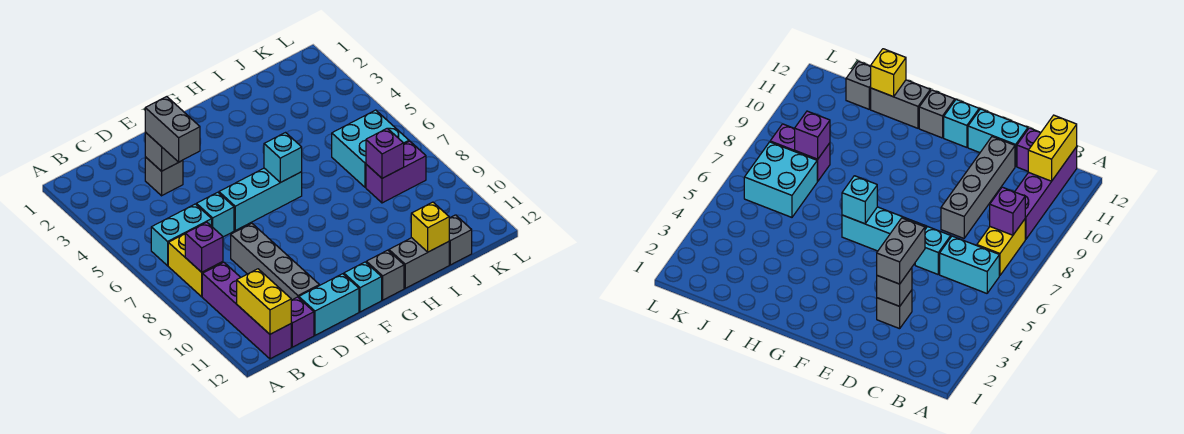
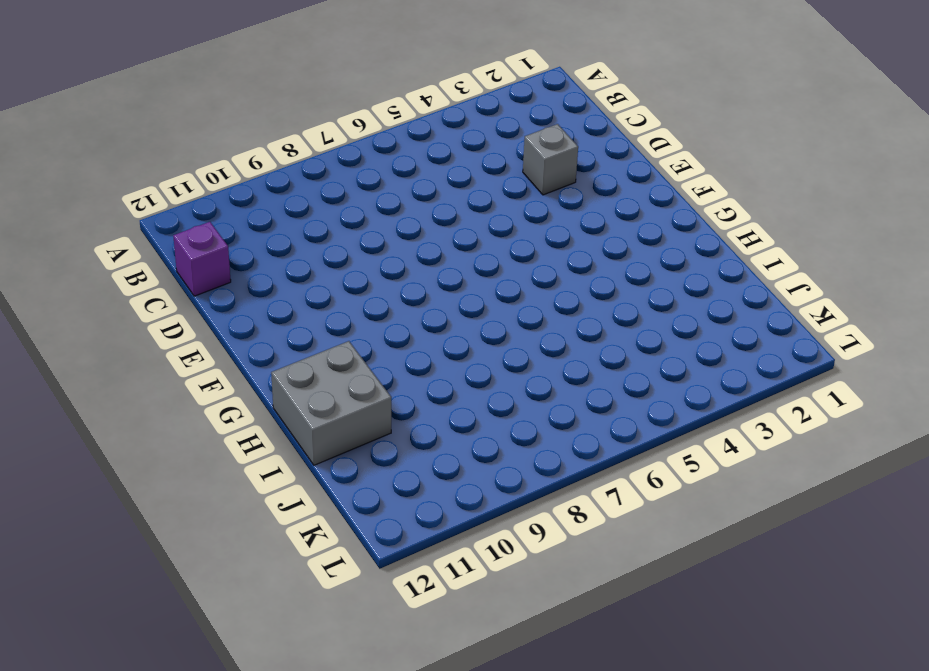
grey 2x2 brick [271,341,391,465] -> grey 1x2 brick [389,238,449,288]
none -> cyan 1x2 brick [151,204,212,266]
none -> yellow 1x2 brick [168,234,223,297]
none -> purple 1x4 brick [202,262,291,359]

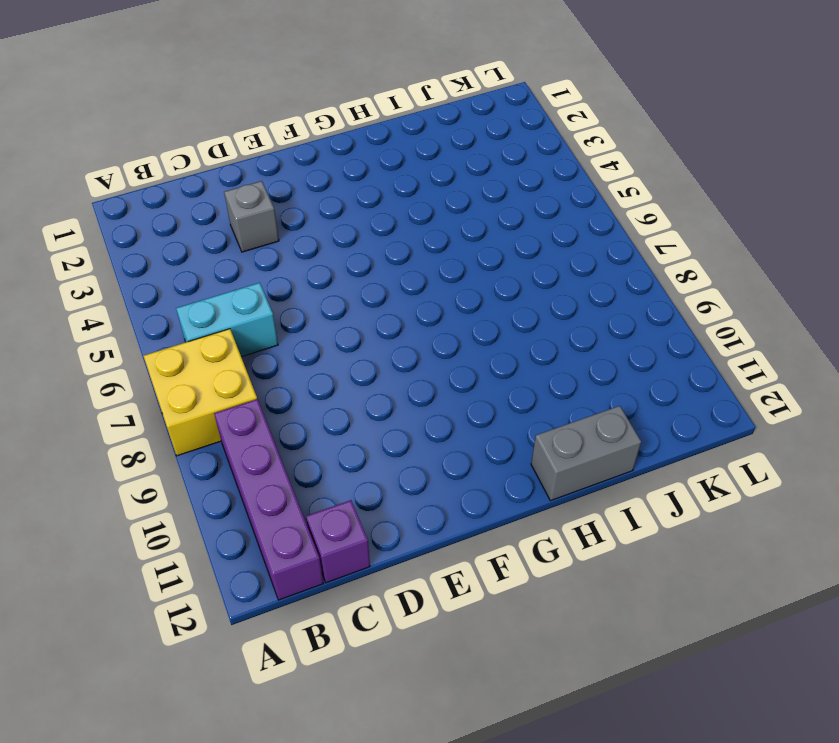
yellow 2x2 brick [144,329,257,456] -> yellow 1x2 brick [168,234,223,297]
none -> cyan 1x1 brick [196,192,234,237]
none -> grey 1x4 brick [231,223,319,300]
none -> cyan 1x2 brick [299,274,359,335]

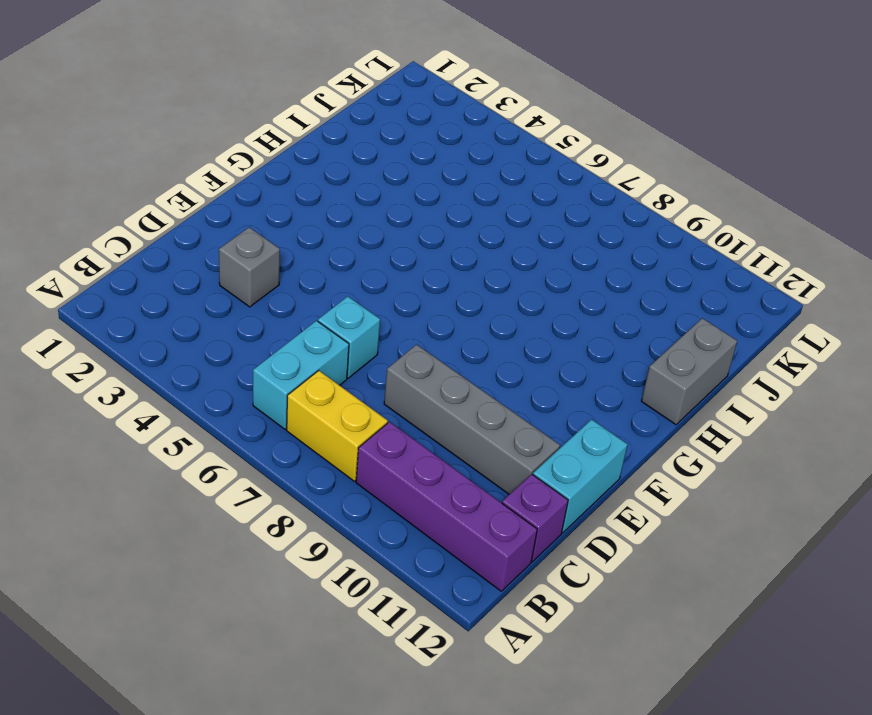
none -> cyan 1x3 brick [219,168,302,230]
none -> cyan 1x1 brick [344,262,382,312]
none -> grey 1x1 brick [366,250,404,300]

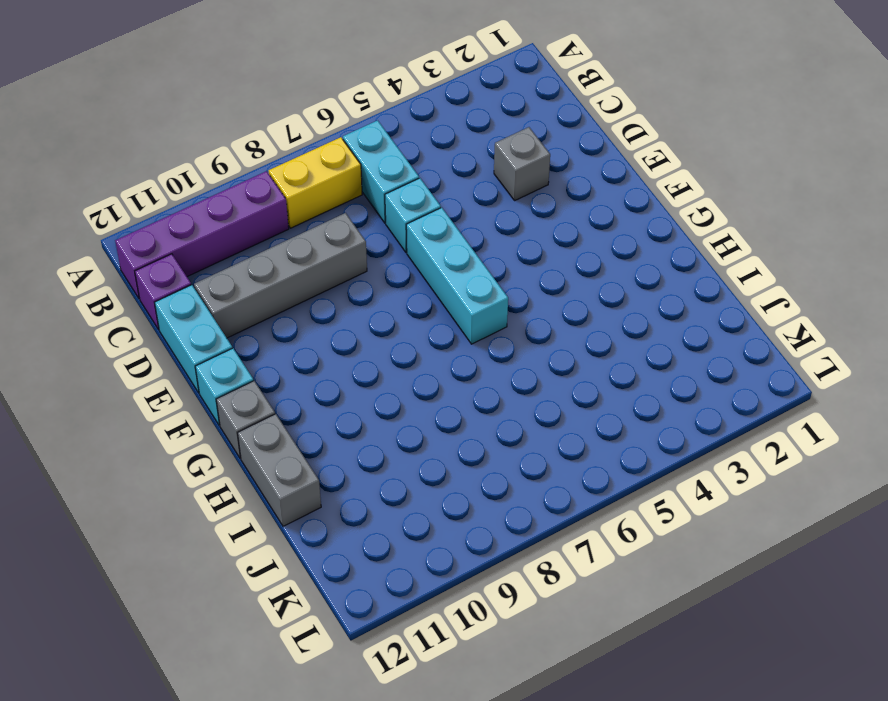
none -> cyan 2x2 brick [332,110,409,187]
none -> purple 1x2 brick [366,141,426,203]
none -> grey 1x1 brick [449,215,472,265]

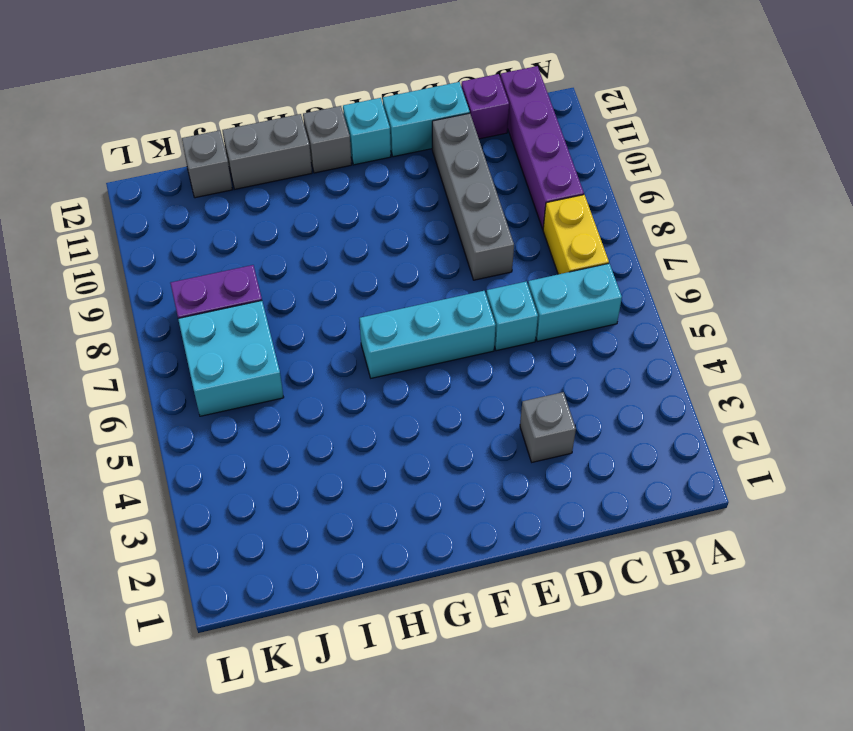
none -> purple 1x1 brick [185,222,223,272]
none -> yellow 1x2 brick [237,269,291,334]
none -> grey 1x1 brick [145,132,179,171]

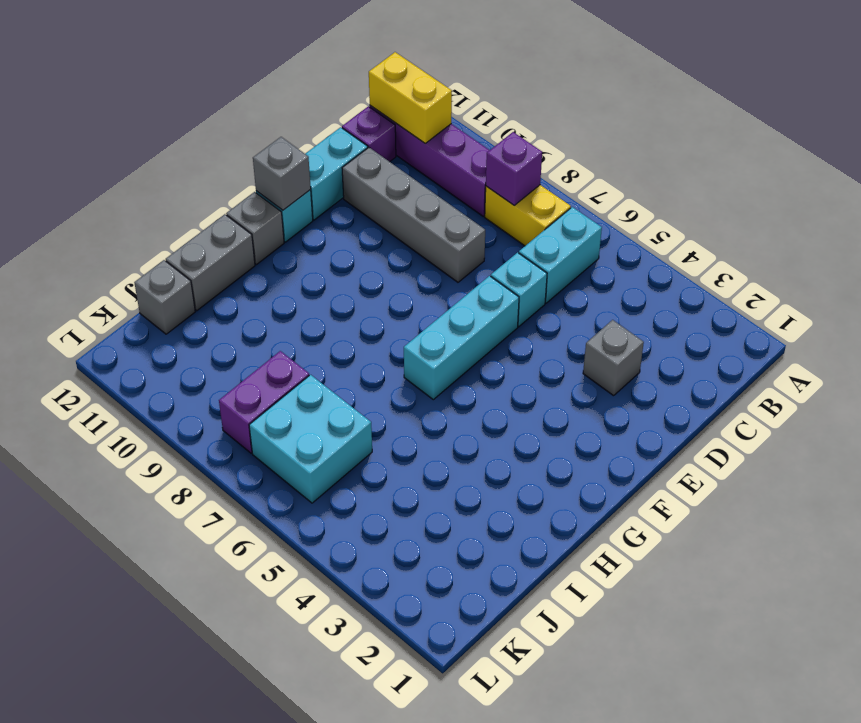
grey 1x1 brick [253,137,311,210] -> grey 1x1 brick moved to [145,132,179,171]
none -> cyan 1x1 brick [264,133,302,183]
none -> yellow 1x1 brick [411,202,449,252]
none -> purple 1x1 brick [366,128,404,178]

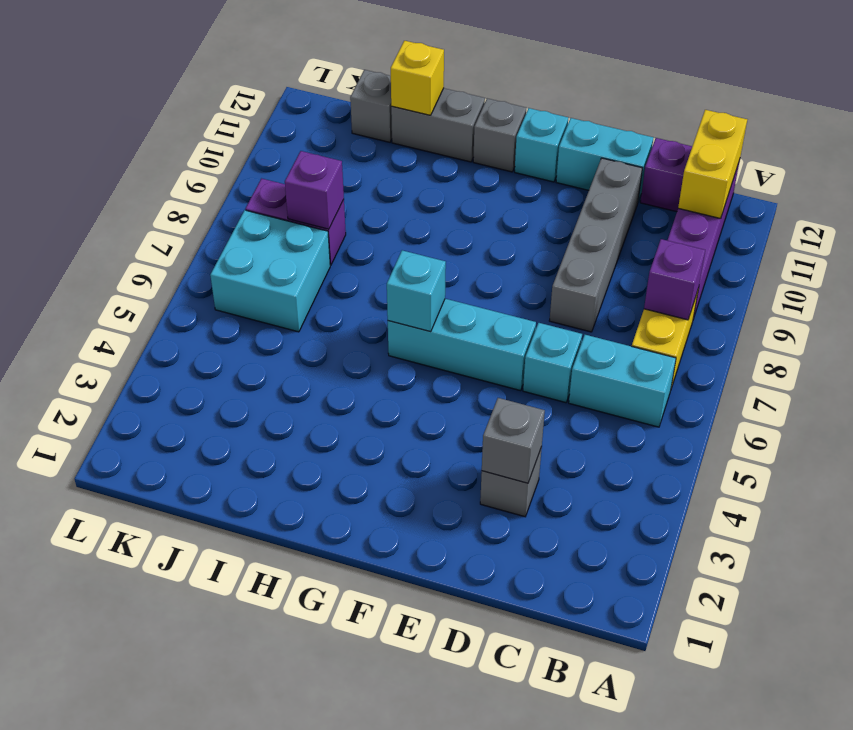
none -> grey 1x2 brick [145,97,200,162]

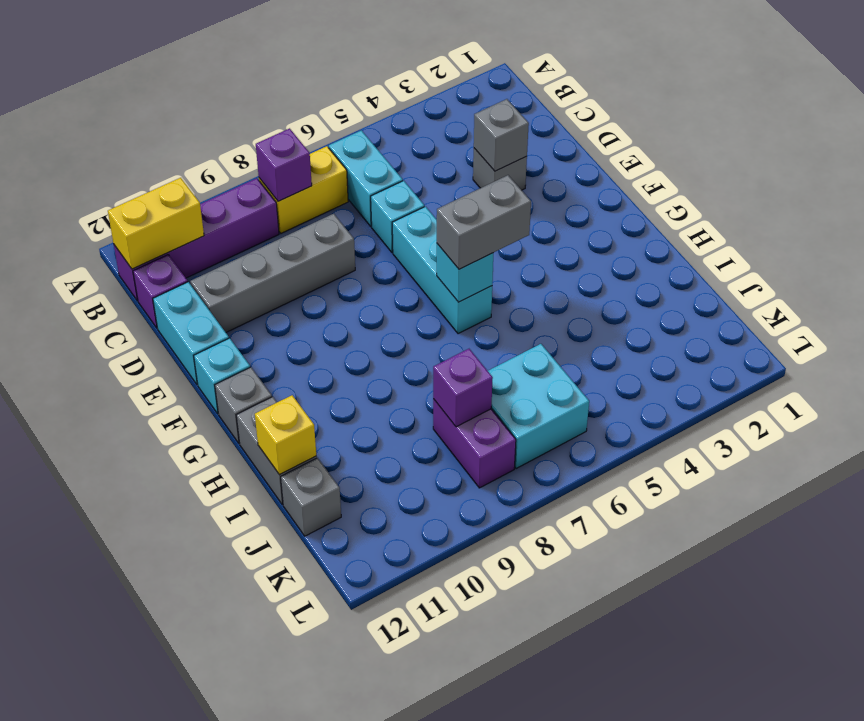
grey 1x2 brick [437,175,531,269] -> grey 1x2 brick moved to [145,97,200,162]

